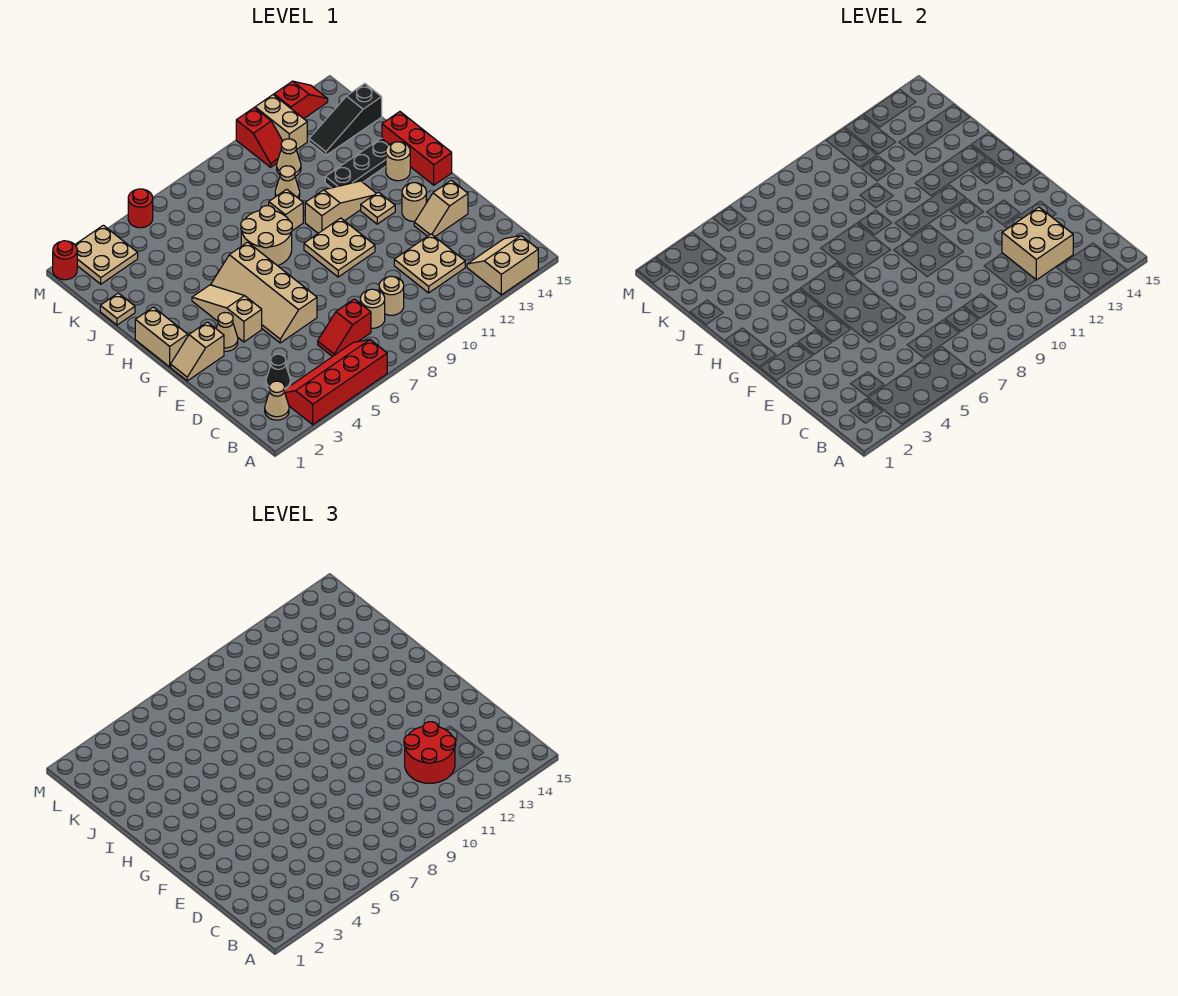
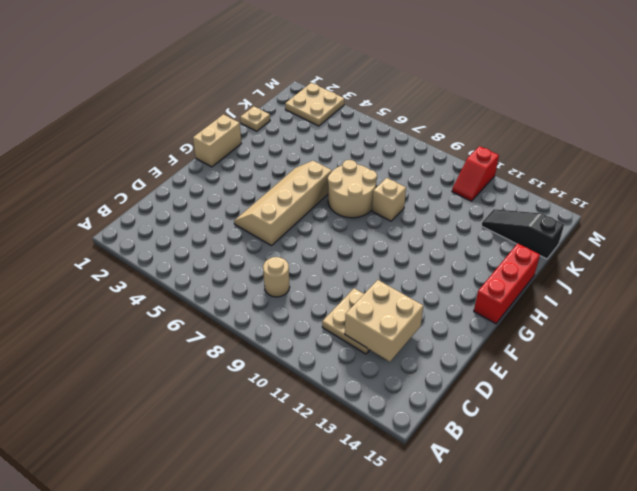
none -> red 2x4 slope [284,340,387,425]
none -> tan 2x2 slope [467,236,538,295]
none -> tan 1x1 cone [265,381,289,420]
none -> black 1x1 cone [266,354,290,390]

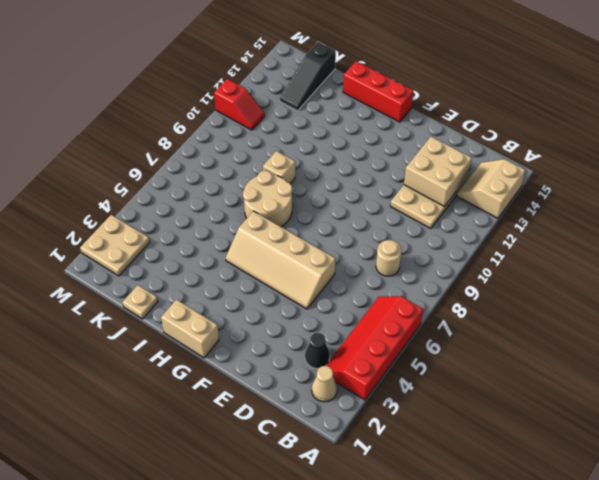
none -> red 1x2 slope [318,299,371,357]
none -> tan 1x1 round brick [379,276,404,315]
none -> tan 1x2 slope [414,180,468,237]
none -> tan 1x2 slope [171,322,224,381]

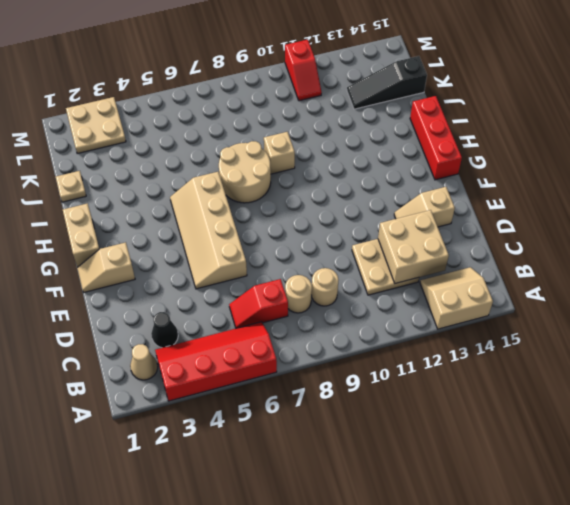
none -> tan 1x1 cone [216,313,238,351]
none -> tan 1x3 slope [192,285,262,342]
none -> tan 2x2 plate [304,218,375,277]
none -> tan 1x1 round brick [402,183,426,222]

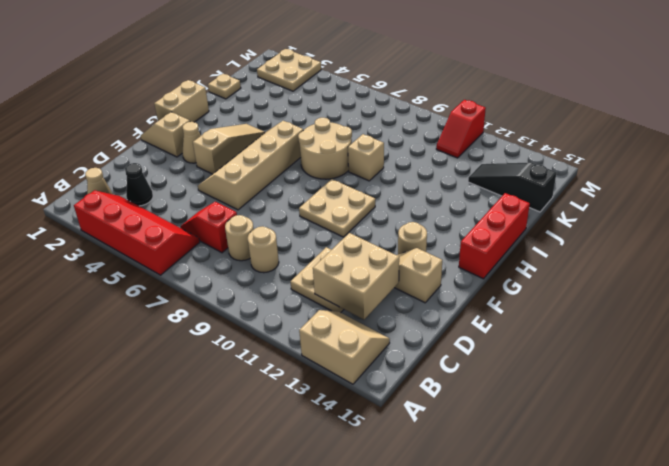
none -> tan 1x1 plate [361,192,395,224]
none -> tan 1x3 slope [305,181,376,233]
none -> tan 1x1 round brick [386,142,410,181]
none -> black 1x3 plate [325,138,389,188]

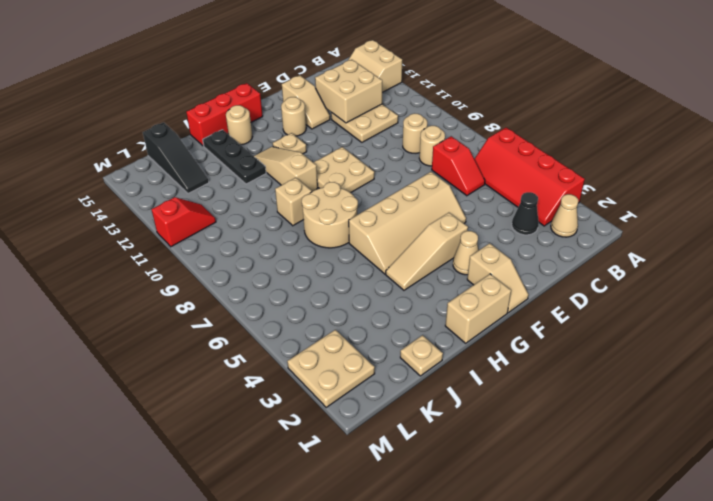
none -> tan 1x1 cone [275,166,300,199]
none -> tan 1x1 cone [277,139,301,176]
none -> tan 1x2 brick [255,95,307,150]
none -> red 1x1 round brick [53,241,77,280]

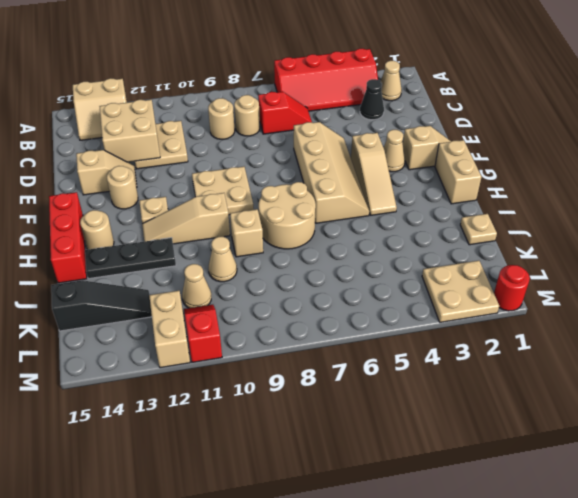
none -> red 1x1 round brick [128,189,153,228]
none -> red 1x2 slope [274,81,328,119]
none -> red 2x2 round brick [404,722,456,783]

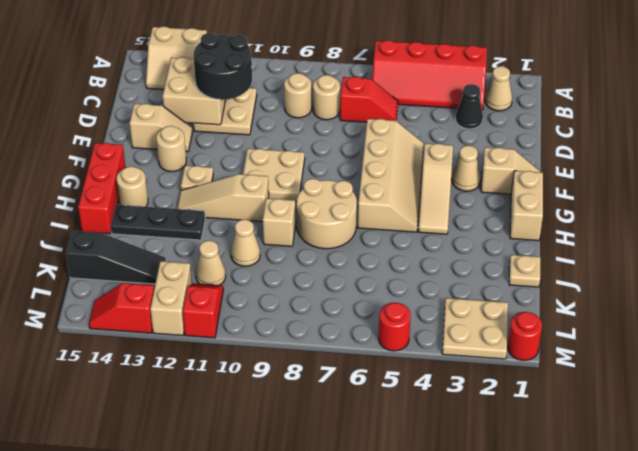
black 2x2 round brick [193,33,252,100] -> red 2x2 round brick [404,722,456,783]

